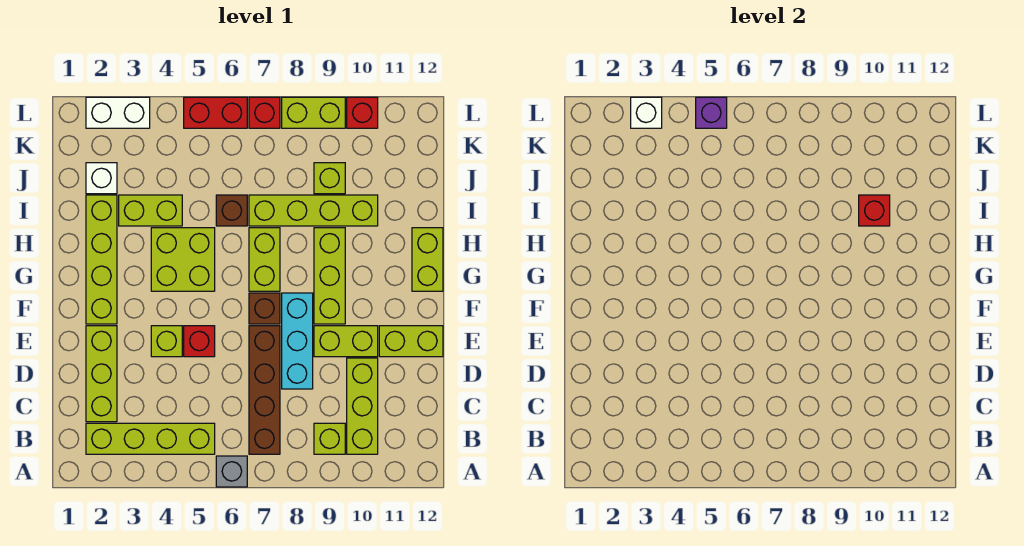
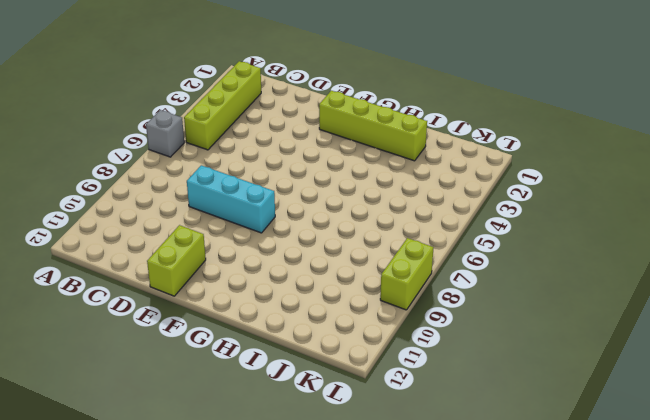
none -> brown 1x4 brick [249,326,280,454]
none -> lime 1x1 brick [314,423,345,454]
none -> lime 1x3 brick [347,358,378,454]
none -> lime 1x3 brick [86,326,117,422]

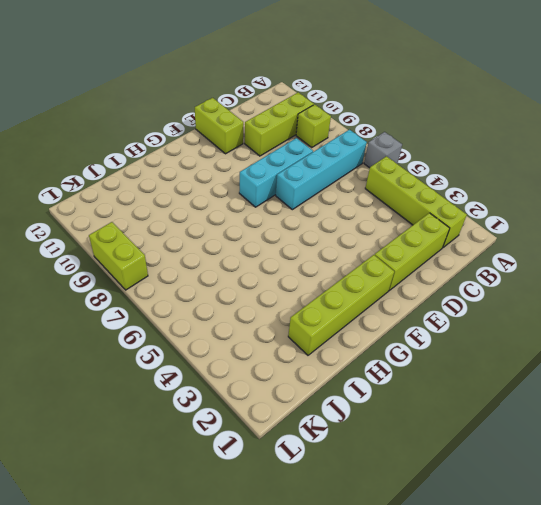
cyan 1x4 brick [276,130,367,210] -> brown 1x4 brick [249,326,280,454]
none -> lime 1x1 brick [151,326,182,357]
none -> red 1x1 brick [184,326,215,357]
none -> lime 1x2 brick [314,326,378,357]
none -> brown 1x1 brick [249,293,280,324]

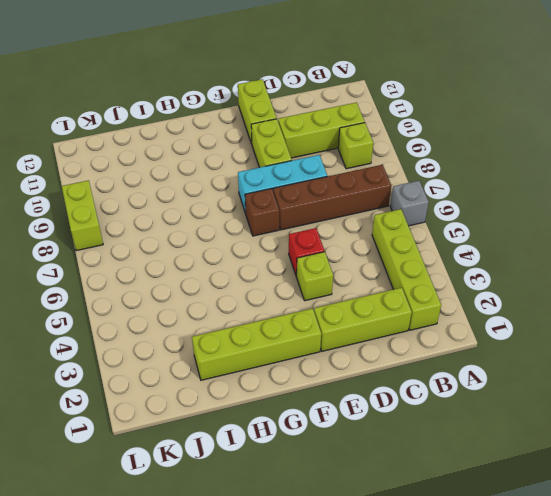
none -> lime 1x3 brick [314,228,345,324]
none -> lime 2x2 brick [151,228,215,291]
none -> lime 1x2 brick [249,228,280,291]
none -> lime 1x2 brick [412,228,443,291]

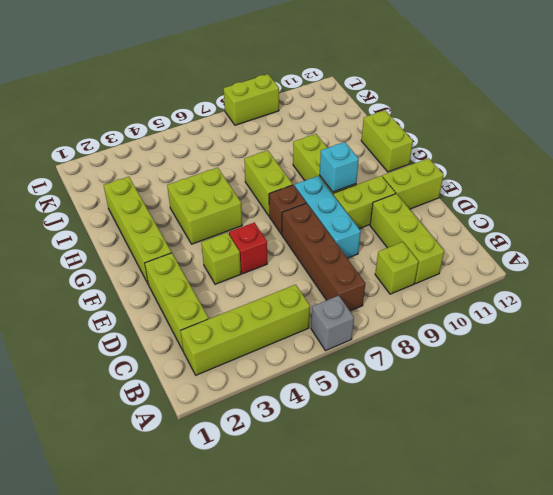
cyan 1x1 brick [320,142,359,192] -> none
none -> lime 1x2 brick [119,195,182,226]
none -> brown 1x1 brick [216,195,247,226]
none -> lime 1x4 brick [249,195,378,226]
none -> white 1x1 brick [86,163,117,194]

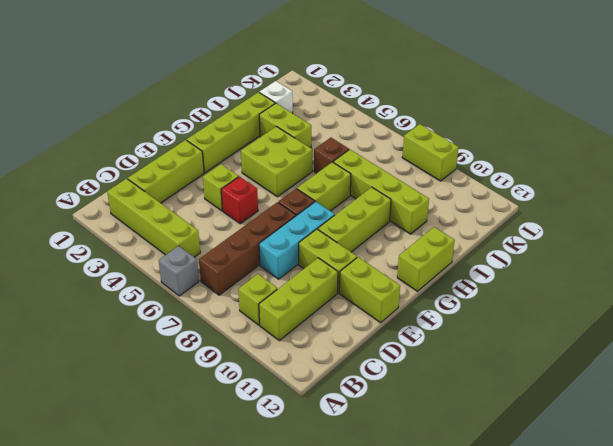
none -> lime 1x1 brick [314,163,345,194]
none -> white 1x2 brick [86,97,150,128]
none -> red 1x2 brick [184,97,247,128]
none -> red 1x1 brick [249,97,280,128]

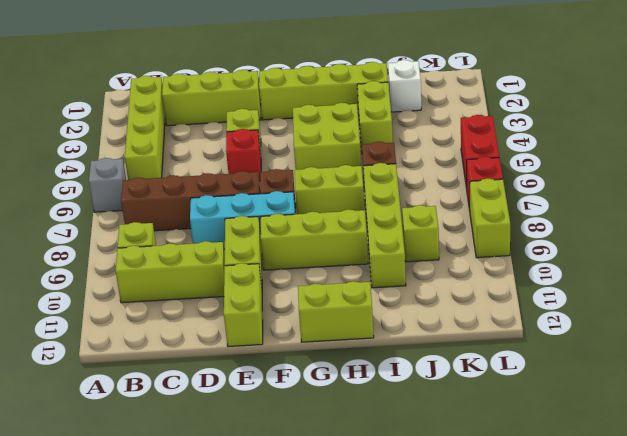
none -> white 1x2 brick [86,97,150,128]
none -> red 1x1 brick [347,97,378,128]
none -> red 1x1 brick [859,195,890,226]
none -> white 1x1 brick [631,97,662,128]

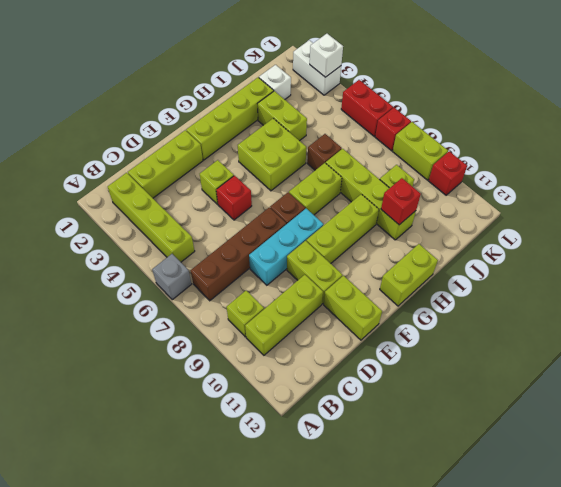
none -> purple 1x1 brick [696,97,727,128]

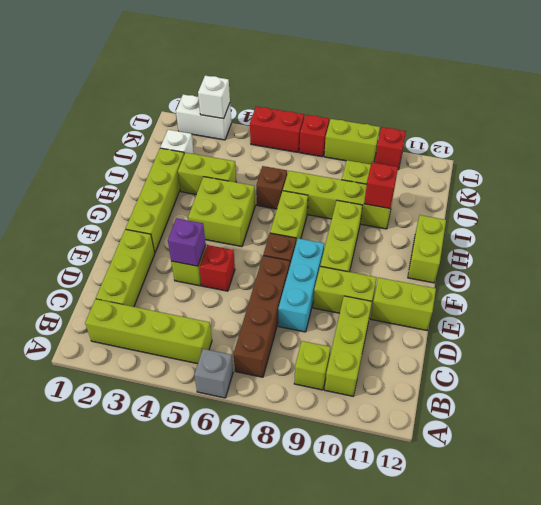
purple 1x1 brick [168,218,206,266] -> purple 1x1 brick moved to [696,97,727,128]

